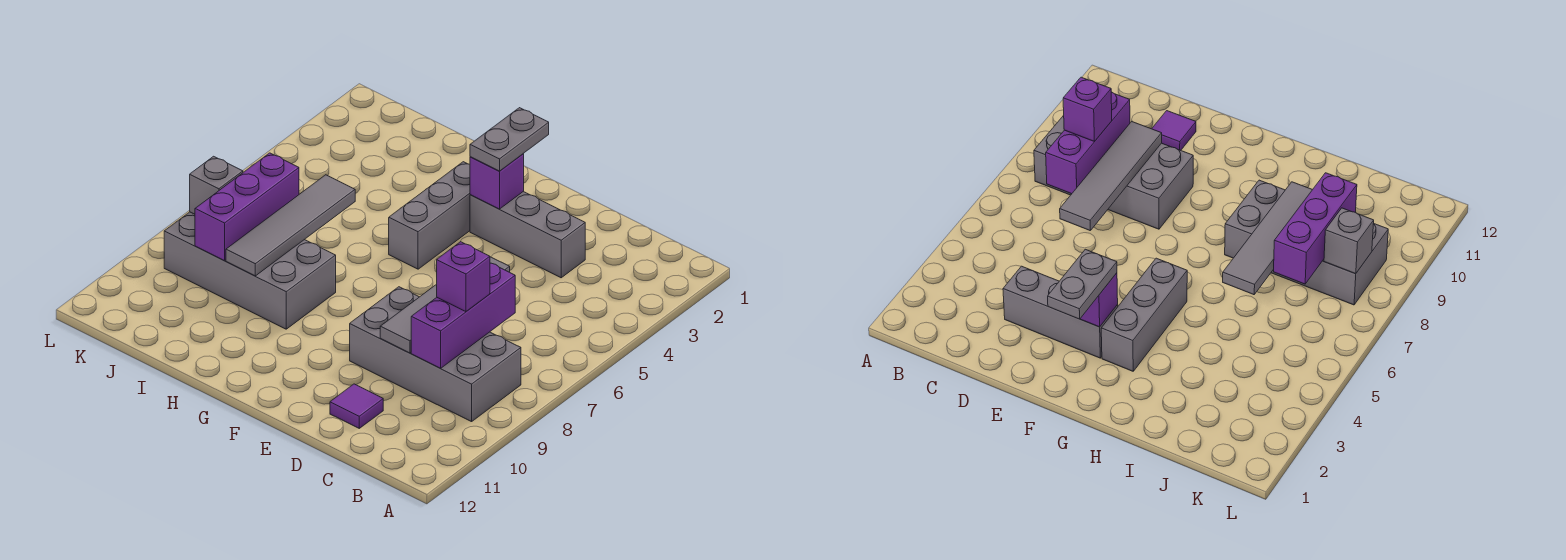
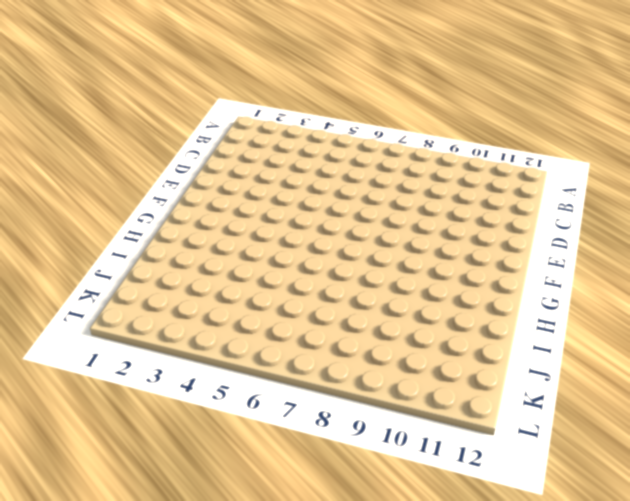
none -> grey 2x4 brick [350,287,521,422]
none -> grey 1x3 brick [470,192,585,278]
none -> purple 1x1 tile [330,384,383,428]

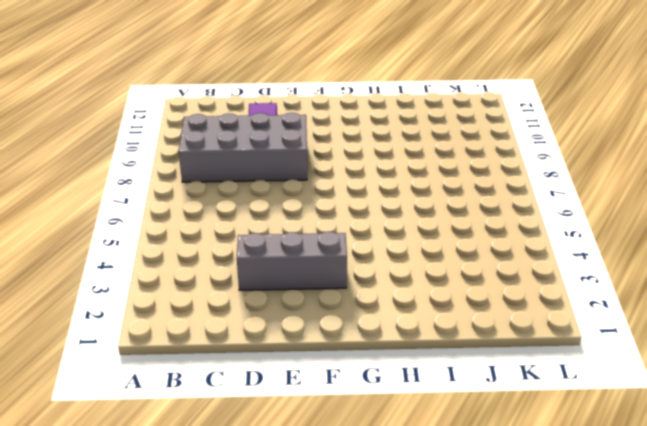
none -> grey 1x3 brick [389,162,470,269]
none -> grey 2x4 brick [164,212,336,329]
none -> purple 1x3 brick [411,263,515,368]

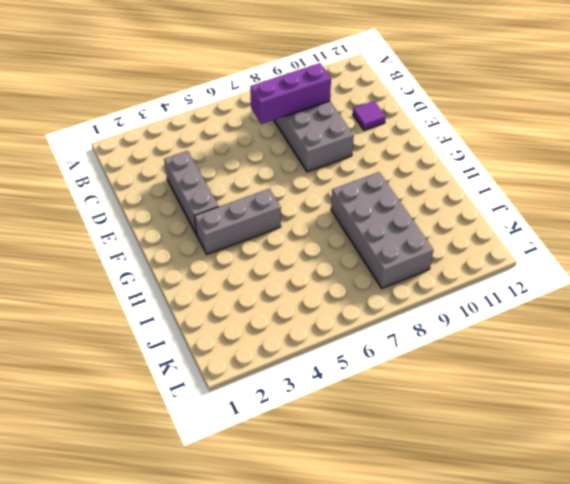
none -> grey 1x4 tile [380,257,510,353]
none -> purple 1x1 brick [470,154,524,209]
none -> grey 1x4 tile [226,175,355,276]

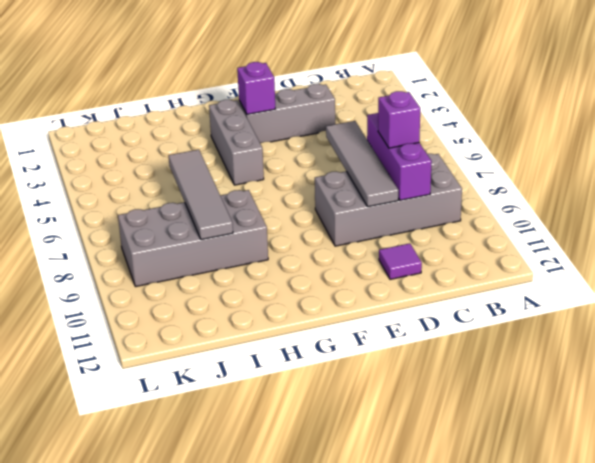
none -> purple 1x3 brick [195,153,299,260]
none -> grey 1x1 brick [190,156,243,214]
none -> grey 1x2 plate [470,108,549,171]

